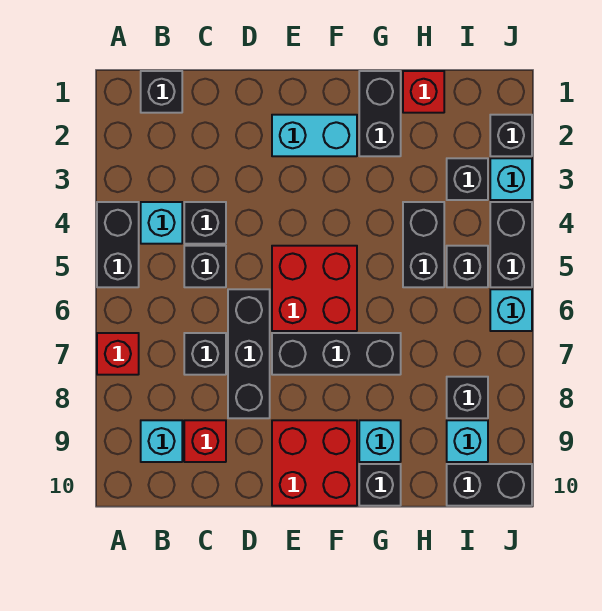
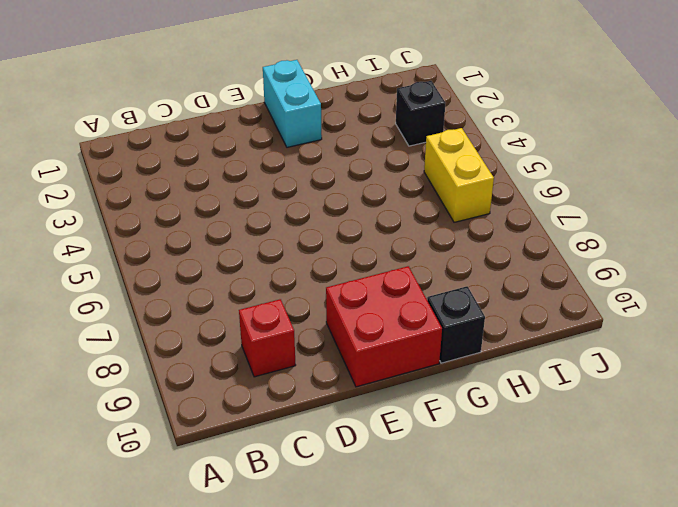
cyan 1x2 brick [263,60,322,147] -> cyan 1x2 brick turned to [272,115,357,156]
yellow 1x2 brick [424,128,494,222] -> black 1x1 brick [447,246,488,287]
none -> black 1x2 brick [97,202,139,287]
none -> red 1x1 brick [97,333,139,375]
none -> black 1x1 brick [141,71,182,113]

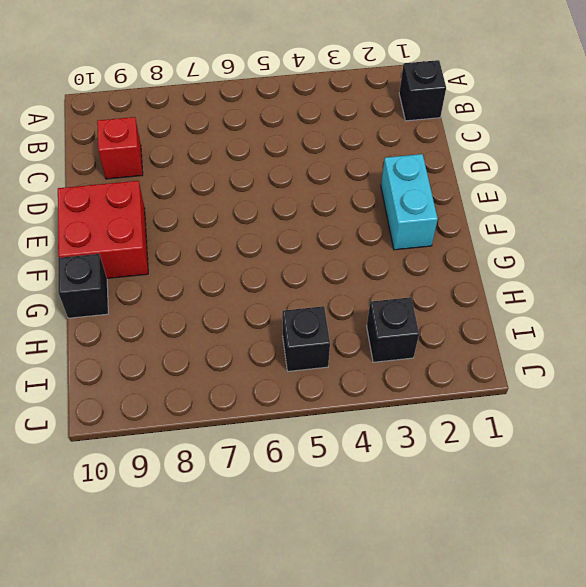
none -> black 1x2 brick [97,202,139,287]
none -> red 1x1 brick [97,333,139,375]
none -> cyan 1x1 brick [141,202,182,244]

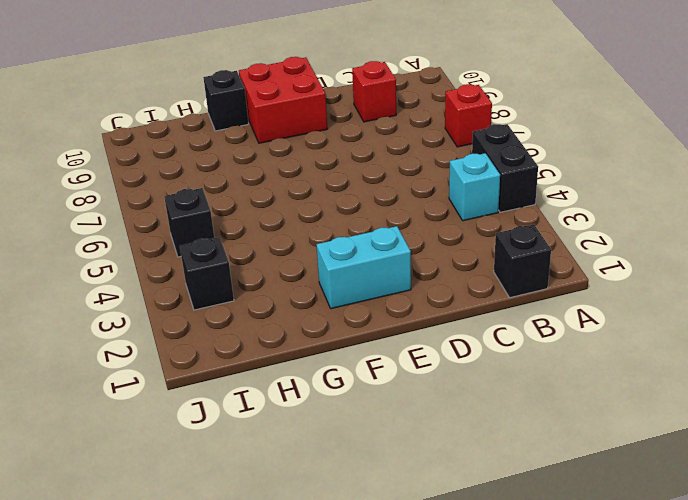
none -> cyan 1x1 brick [141,420,182,462]
none -> black 1x1 brick [184,202,226,244]
none -> black 1x1 brick [184,246,226,287]

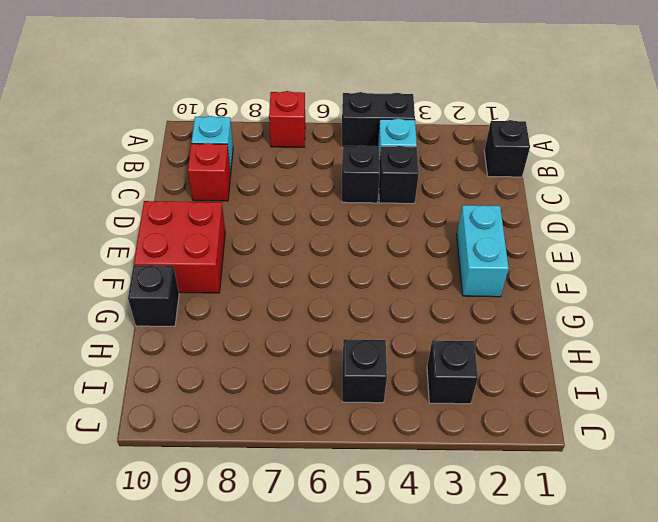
none -> black 1x1 brick [184,333,226,375]
none -> black 1x3 brick [228,289,270,418]
none -> red 2x2 brick [272,246,357,331]

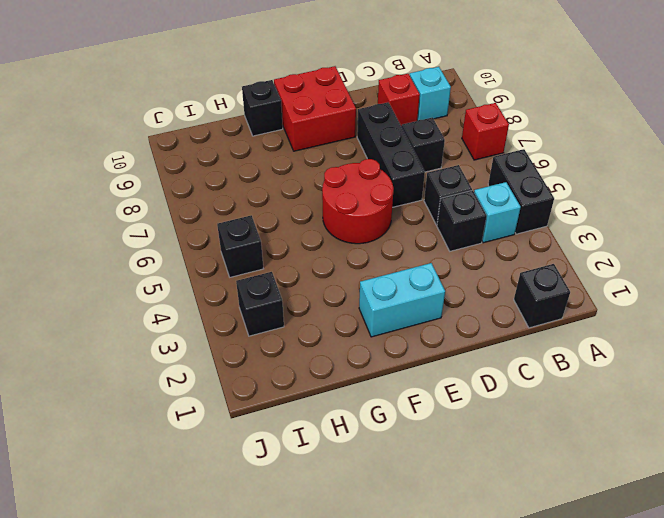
red 2x2 round brick [322,159,393,244] -> red 2x2 brick [272,246,357,331]
none -> black 1x3 brick [272,333,401,375]
none -> black 1x2 brick [359,71,401,156]
none -> cyan 1x1 brick [359,420,401,462]

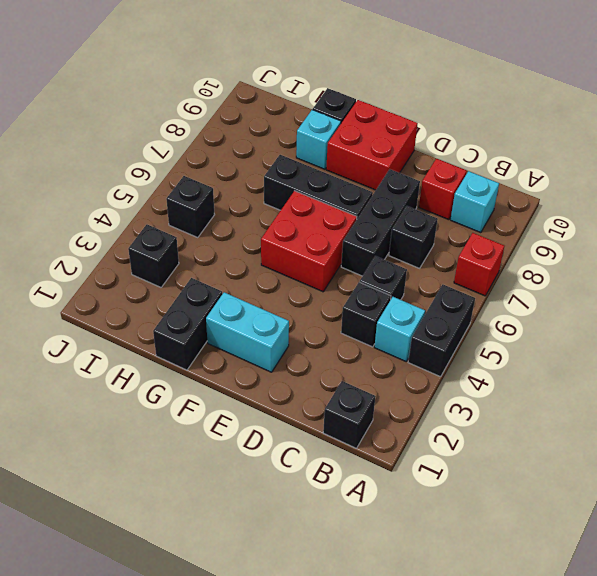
none -> red 1x1 brick [403,71,444,113]
none -> black 1x2 brick [403,202,444,287]
none -> black 1x1 brick [447,377,488,418]

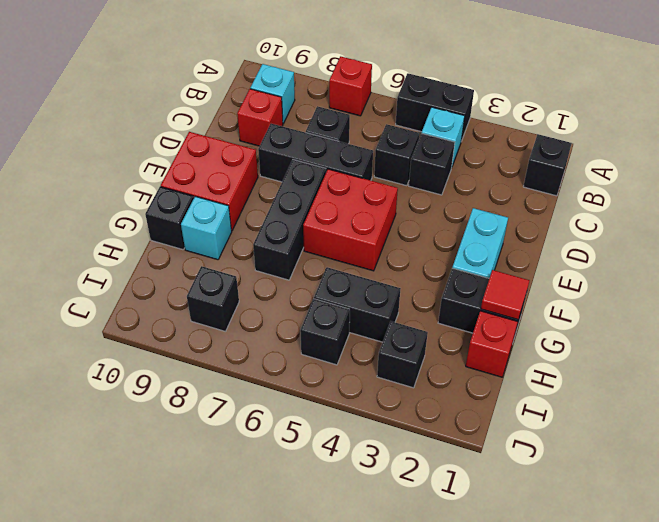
red 1x1 tile [481,270,530,320] -> none
none -> cyan 1x1 brick [447,420,488,462]
none -> black 1x2 brick [447,464,532,506]
none -> black 1x1 brick [490,115,532,156]

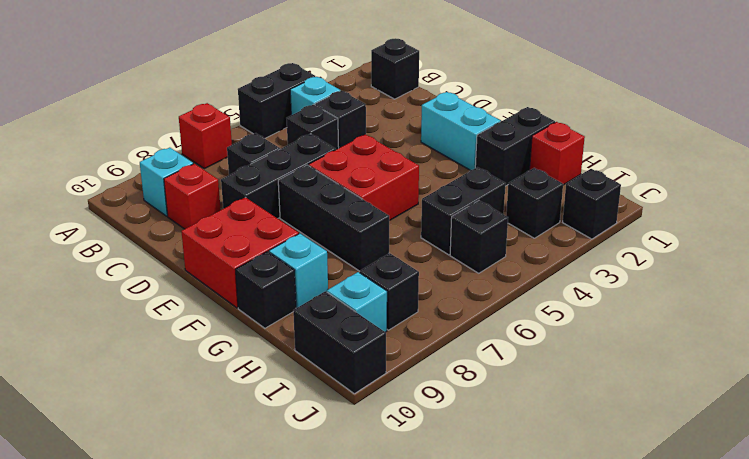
none -> cyan 1x1 brick [490,158,532,200]
none -> black 1x2 brick [490,202,532,287]
none -> cyan 1x1 brick [490,289,532,331]

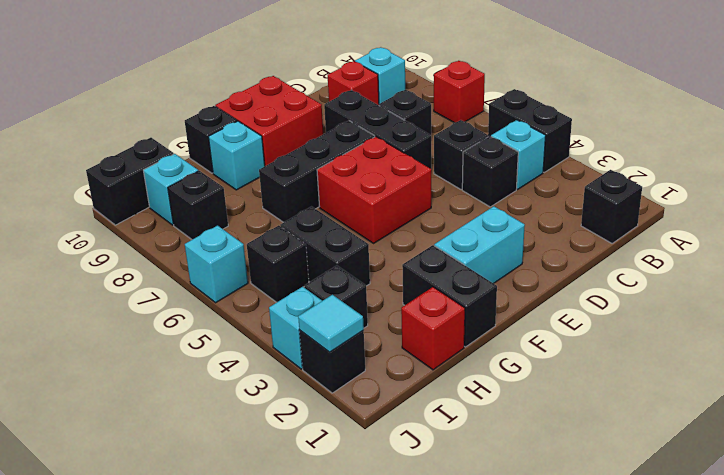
cyan 1x1 tile [298,295,364,352] -> none
none -> black 1x2 brick [490,202,532,287]

